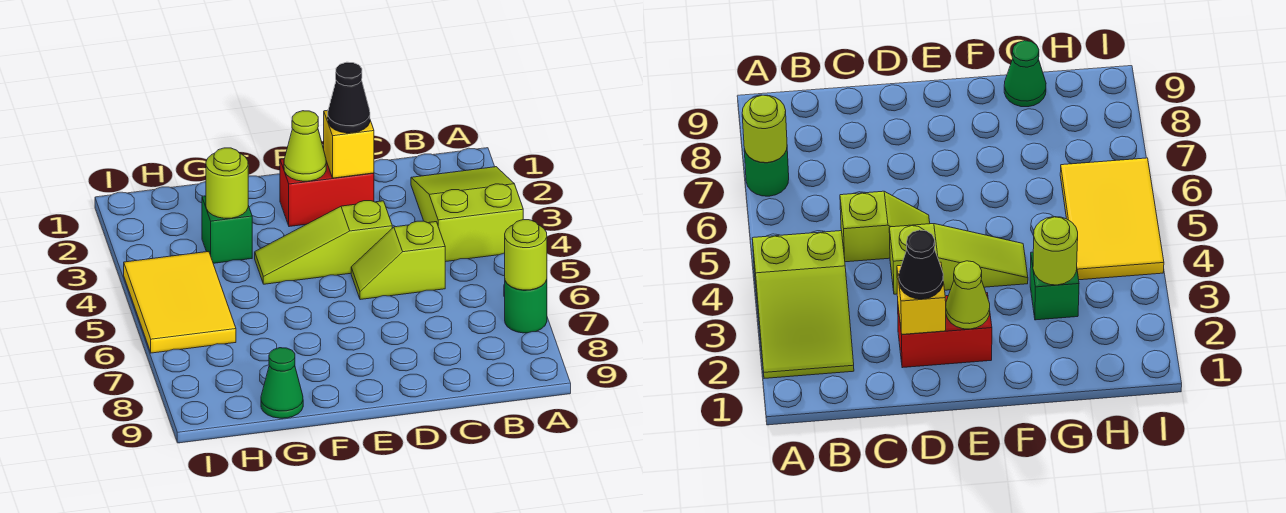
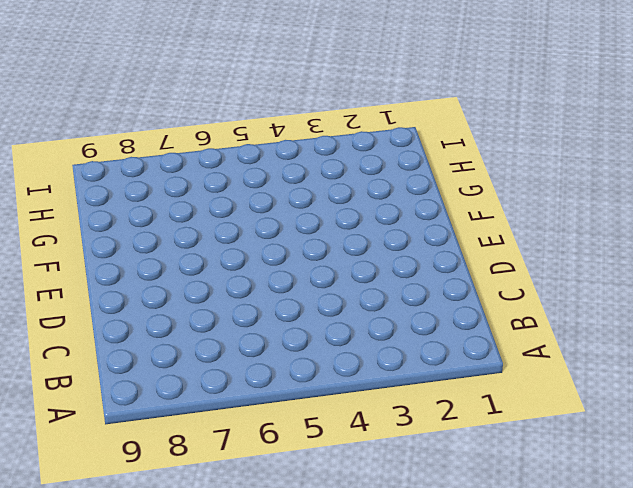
none -> lime 2x3 slope [411,167,523,262]
none -> green 1x1 round brick [505,280,547,333]
none -> lime 1x2 slope [351,221,445,300]

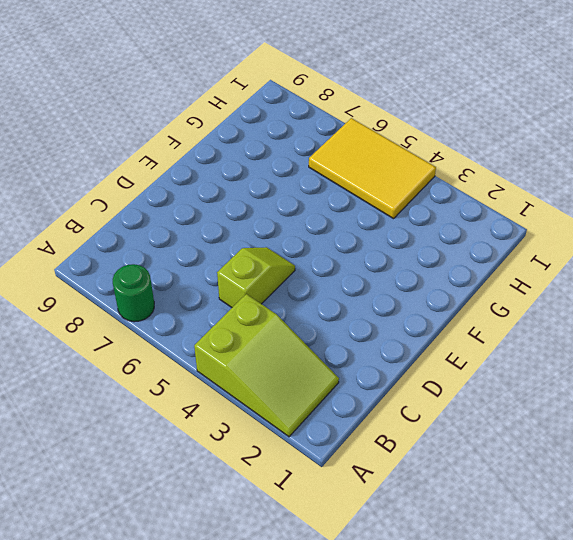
none -> red 1x2 brick [280,159,374,227]
none -> lime 1x3 slope [255,201,392,284]
none -> green 1x1 brick [202,196,252,263]

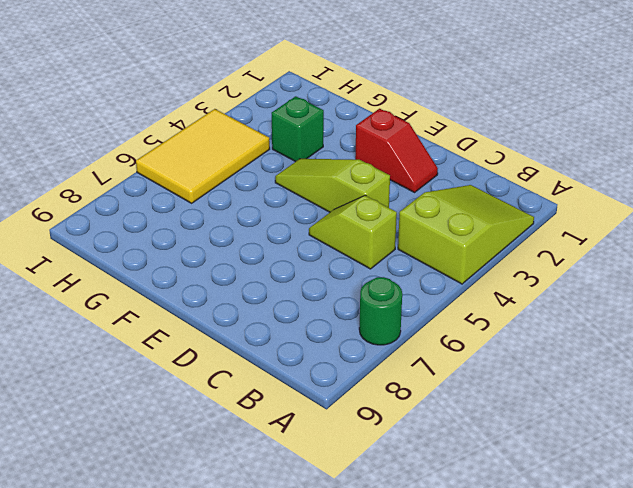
red 1x2 slope [355,109,438,192] -> red 1x2 brick [280,159,374,227]
none -> green 1x1 cone [261,348,303,418]
none -> lime 1x1 round brick [505,220,547,290]
none -> yellow 1x1 brick [324,110,374,178]

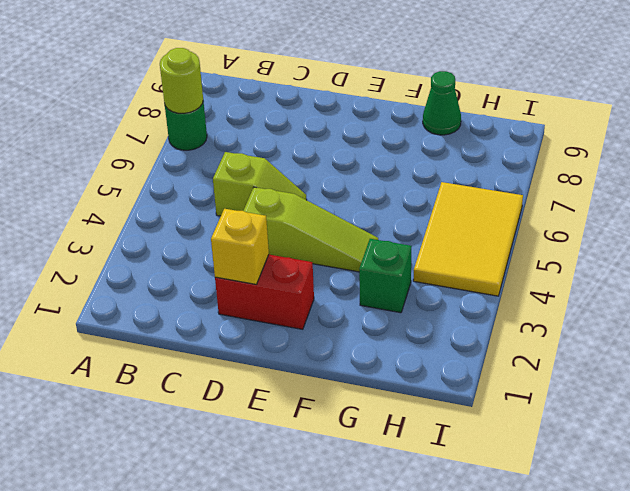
none -> lime 2x3 slope [411,167,523,262]
none -> lime 1x1 cone [284,111,326,181]
none -> lime 1x1 round brick [206,148,248,218]

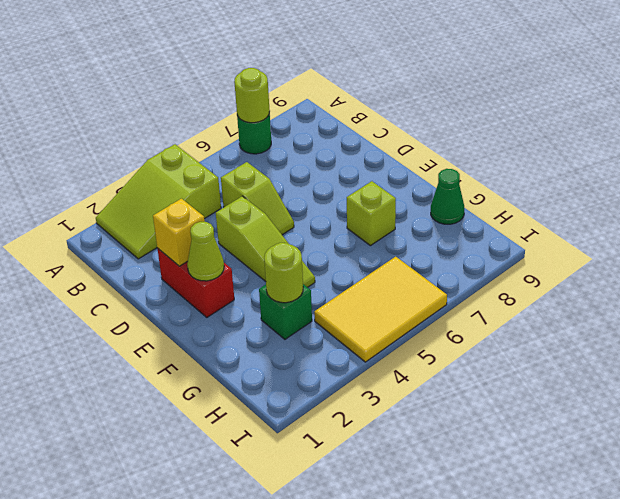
lime 1x1 brick [347,181,396,246] -> none
none -> black 1x1 cone [328,62,370,133]

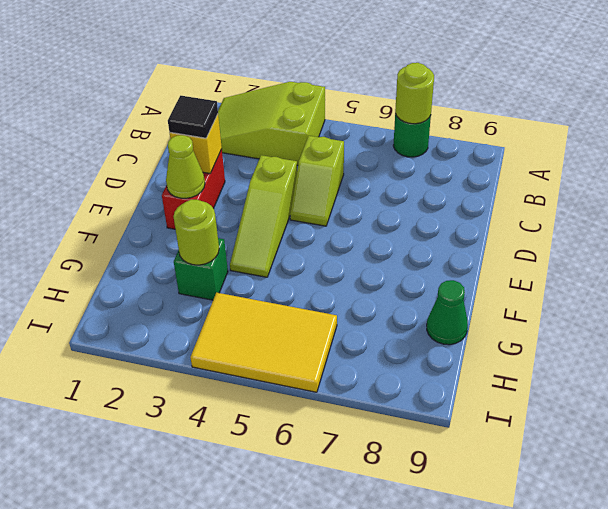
black 1x1 tile [168,96,218,138] -> black 1x1 cone [328,62,370,133]

